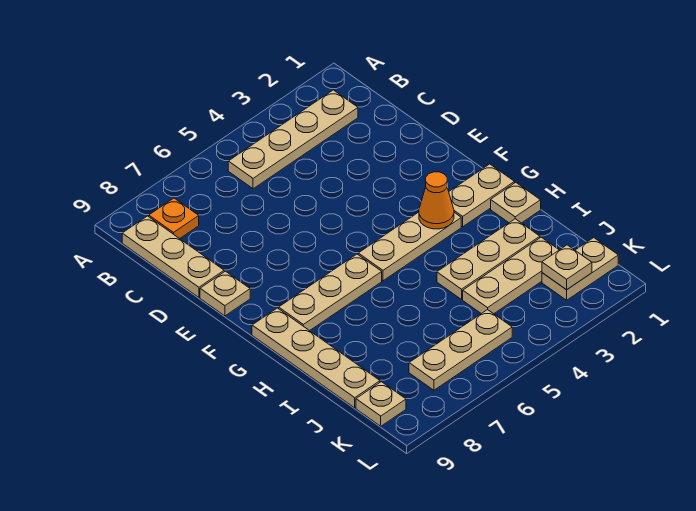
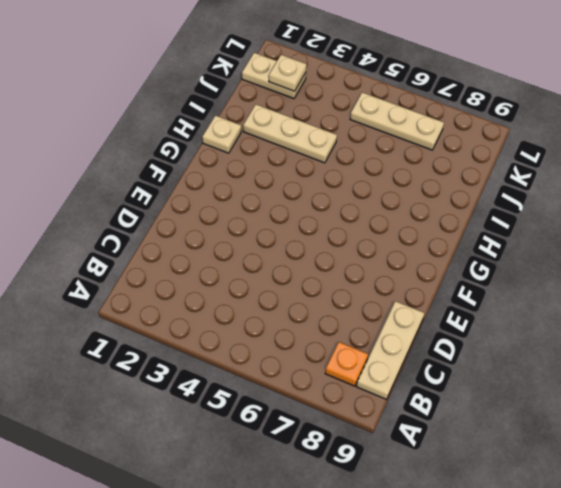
none -> tan 1x4 plate [228,90,358,189]
none -> tan 1x1 plate [200,271,250,316]
none -> tan 1x2 plate [449,164,515,227]

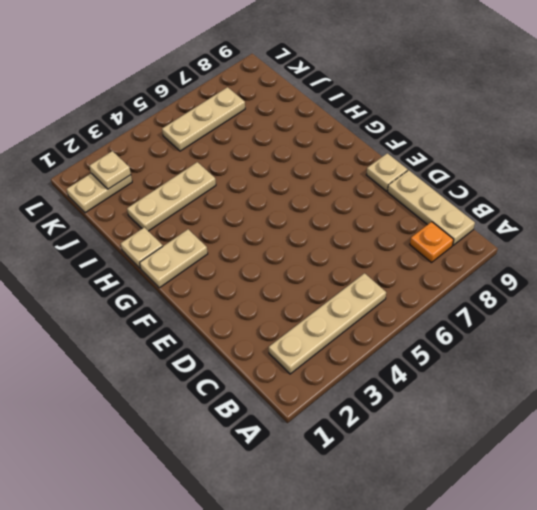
none -> tan 1x3 plate [358,212,461,281]
none -> tan 1x3 plate [279,254,382,331]
none -> tan 1x4 plate [252,308,380,408]

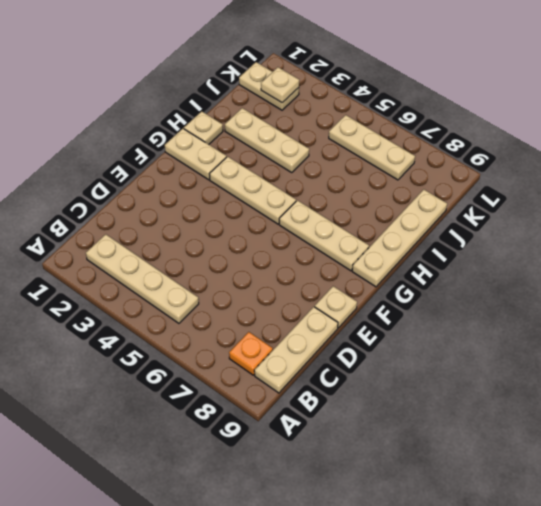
none -> tan 1x3 plate [463,237,559,314]
none -> tan 1x1 plate [356,382,406,426]
none -> orange 1x1 cone [419,172,454,229]

